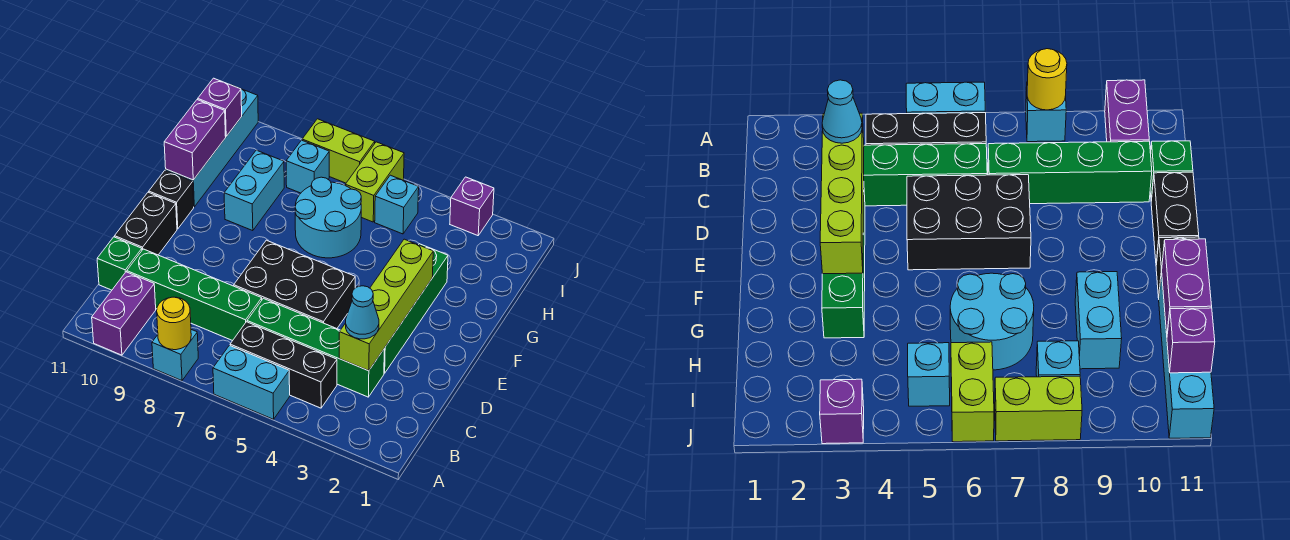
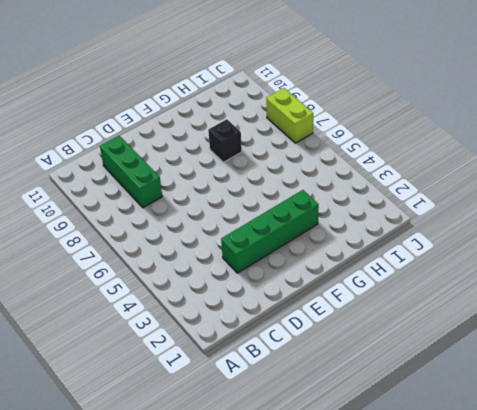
green 1x3 brick [100,136,162,208] -> green 1x4 brick [127,249,262,341]
black 1x1 brick [208,119,242,162] -> black 1x1 brick moved to [149,170,194,229]
none -> cyan 1x2 brick [213,345,290,419]
none -> cyan 1x1 brick [152,329,198,381]
none -> purple 1x2 brick [92,272,156,355]

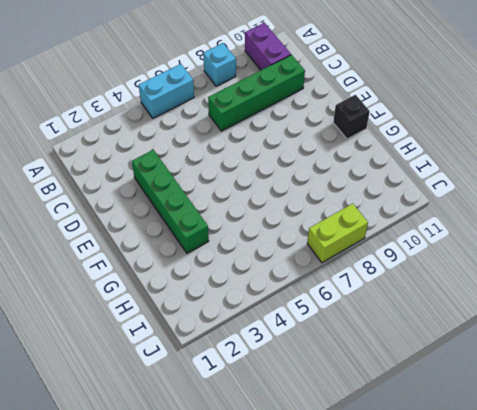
none -> black 1x3 brick [230,322,337,408]
none -> green 1x4 brick [247,298,384,397]
none -> green 1x1 brick [97,237,142,290]

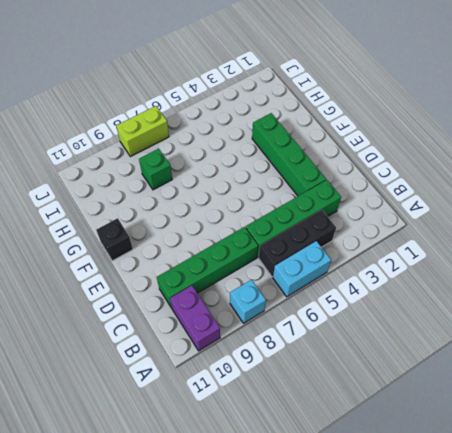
green 1x1 brick [139,149,172,190] -> green 1x1 brick moved to [97,237,142,290]
none -> black 2x3 brick [234,240,355,329]
none -> black 1x2 brick [115,192,177,255]
none -> cyan 2x2 round brick [295,177,361,258]

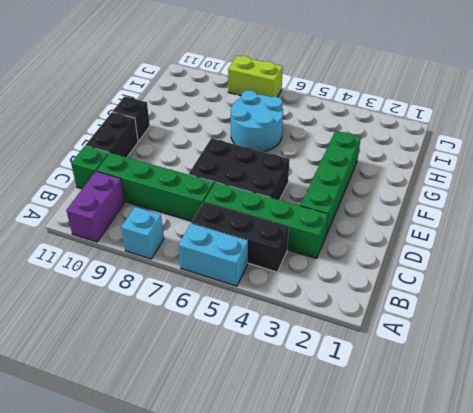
none -> cyan 1x2 brick [224,150,284,231]
none -> cyan 1x4 brick [166,89,258,207]
none -> cyan 1x1 brick [375,175,419,234]

